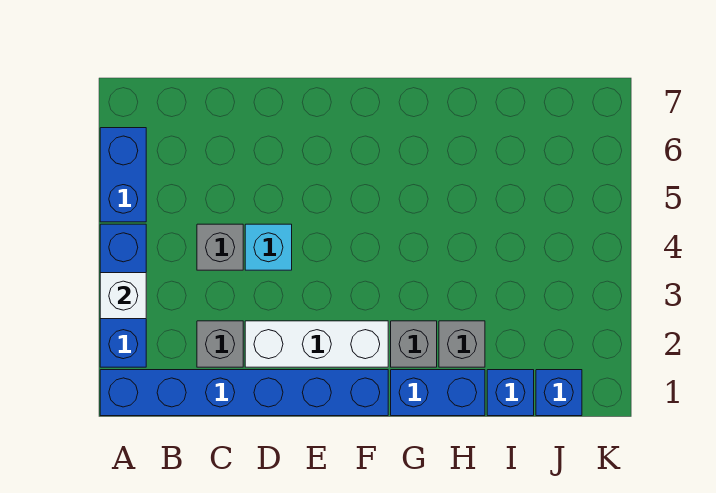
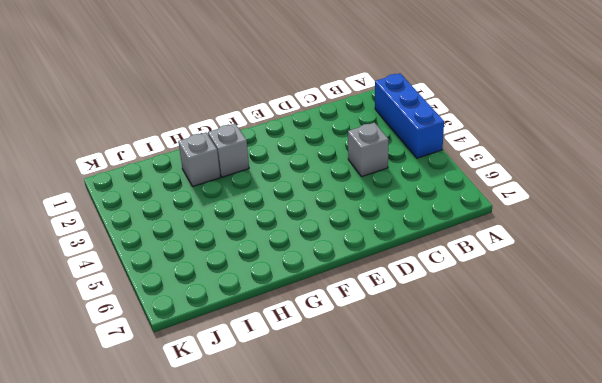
none -> blue 1x6 brick [100,370,388,416]
none -> blue 1x2 brick [100,128,146,222]
none -> grey 1x1 brick [197,321,243,367]

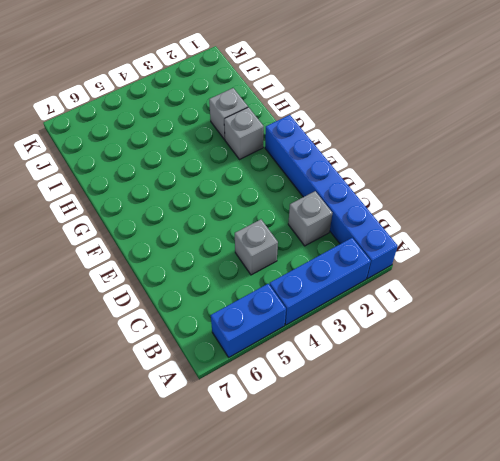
none -> white 1x3 brick [245,321,388,367]
none -> cyan 1x1 brick [245,224,292,270]
none -> blue 1x2 brick [391,370,485,416]

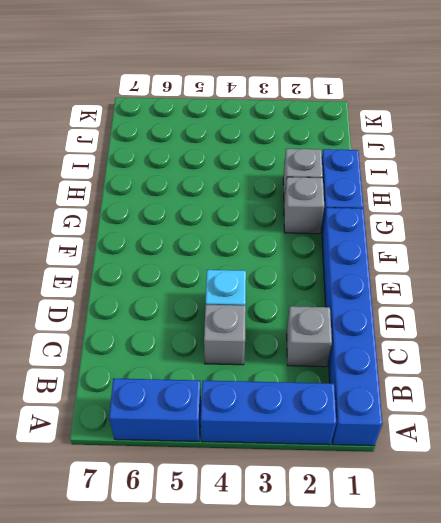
none -> white 1x3 brick [245,321,388,367]
none -> blue 1x1 brick [487,370,534,416]
none -> blue 1x1 brick [536,370,582,416]

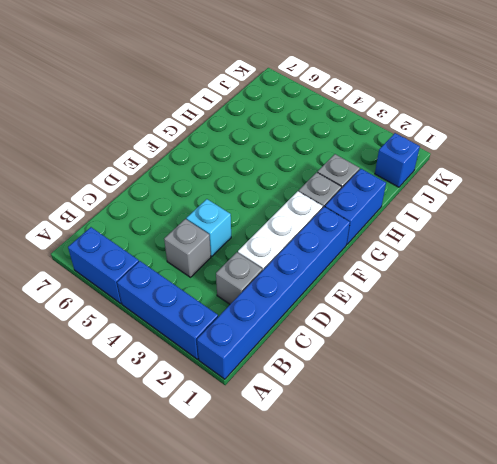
none -> blue 1x1 brick [487,370,534,416]
none -> white 1x1 brick [100,273,146,319]

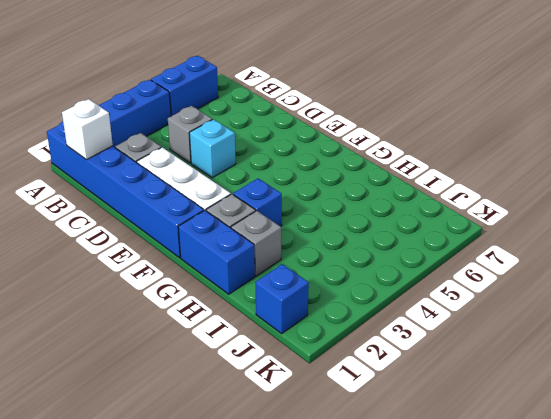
white 1x1 brick [62,99,113,160] -> white 1x1 brick moved to [100,273,146,319]
blue 1x1 brick [233,178,282,226] -> blue 1x1 brick moved to [487,370,534,416]

